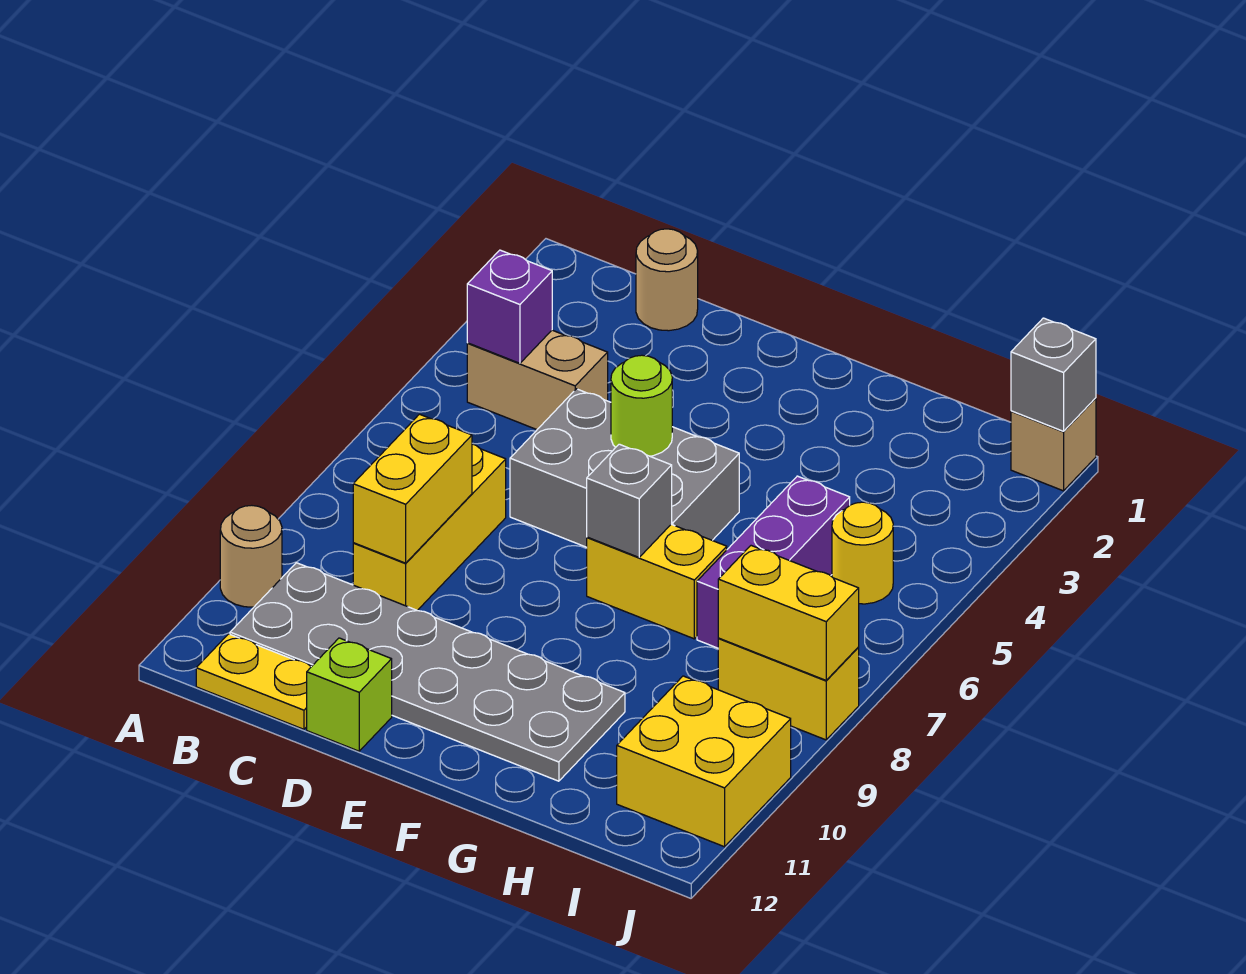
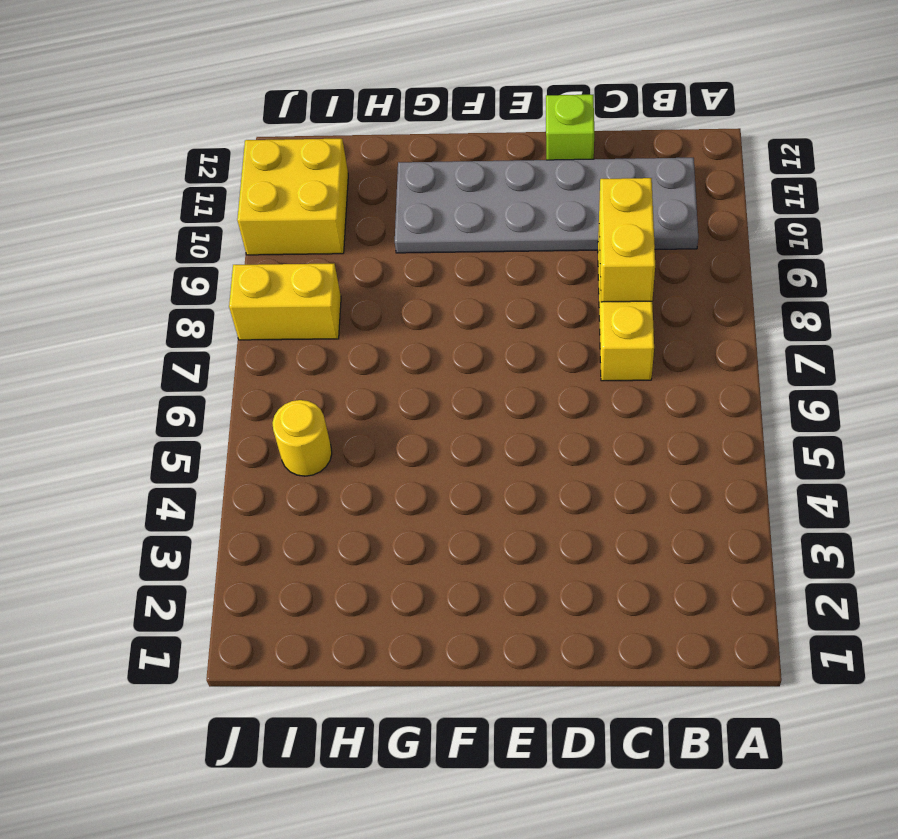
none -> tan 1x1 round brick [220,505,282,607]
none -> tan 1x2 brick [467,330,608,430]
none -> yellow 1x2 plate [196,634,311,729]

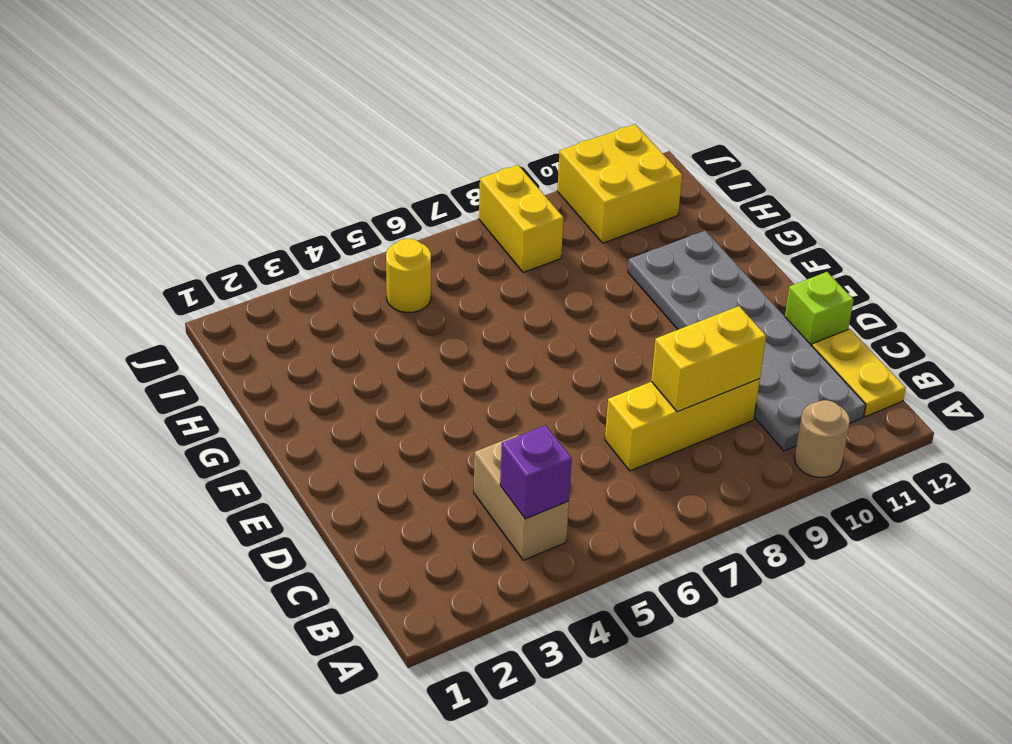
none -> tan 1x1 round brick [636,229,698,331]
none -> grey 2x3 brick [510,389,739,547]
none -> yellow 1x2 brick [587,524,727,639]

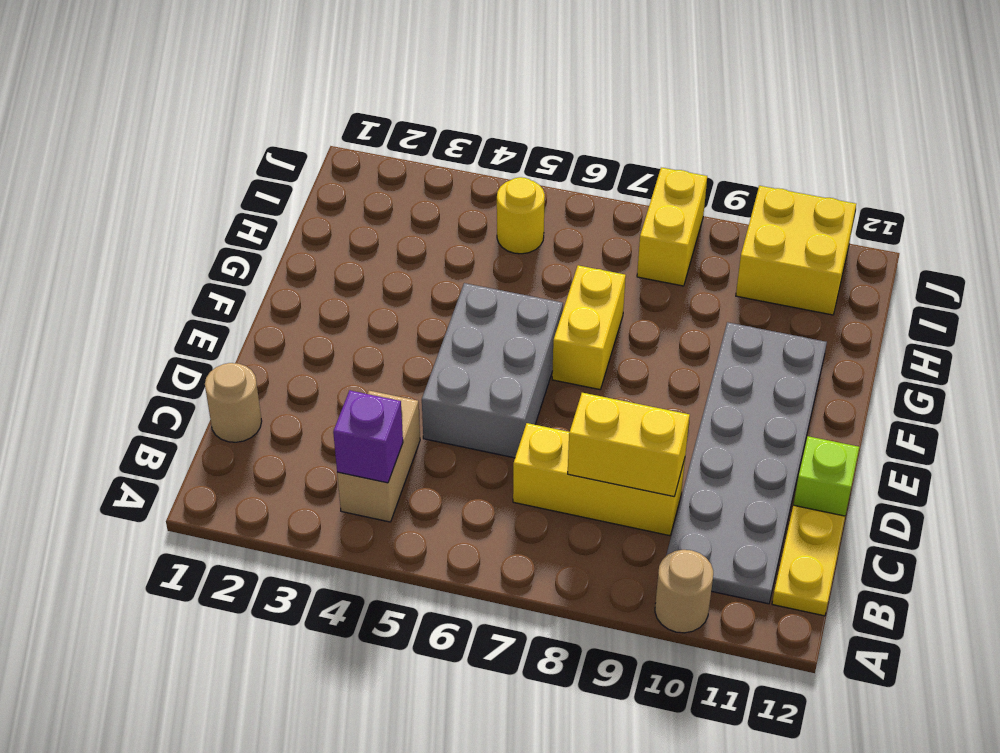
none -> purple 1x3 brick [697,476,850,648]
none -> tan 1x1 brick [1011,398,1096,491]
none -> lime 1x1 round brick [611,355,672,456]

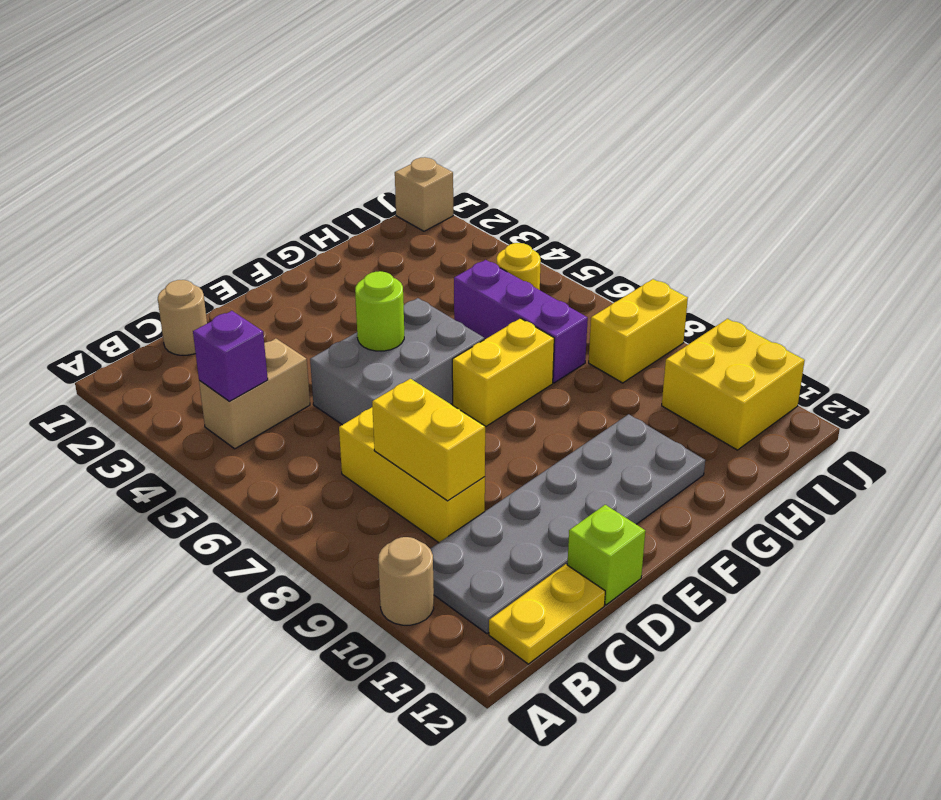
none -> grey 1x1 brick [587,444,672,557]
none -> yellow 1x2 brick [718,546,859,680]
none -> grey 1x1 brick [1011,318,1096,431]

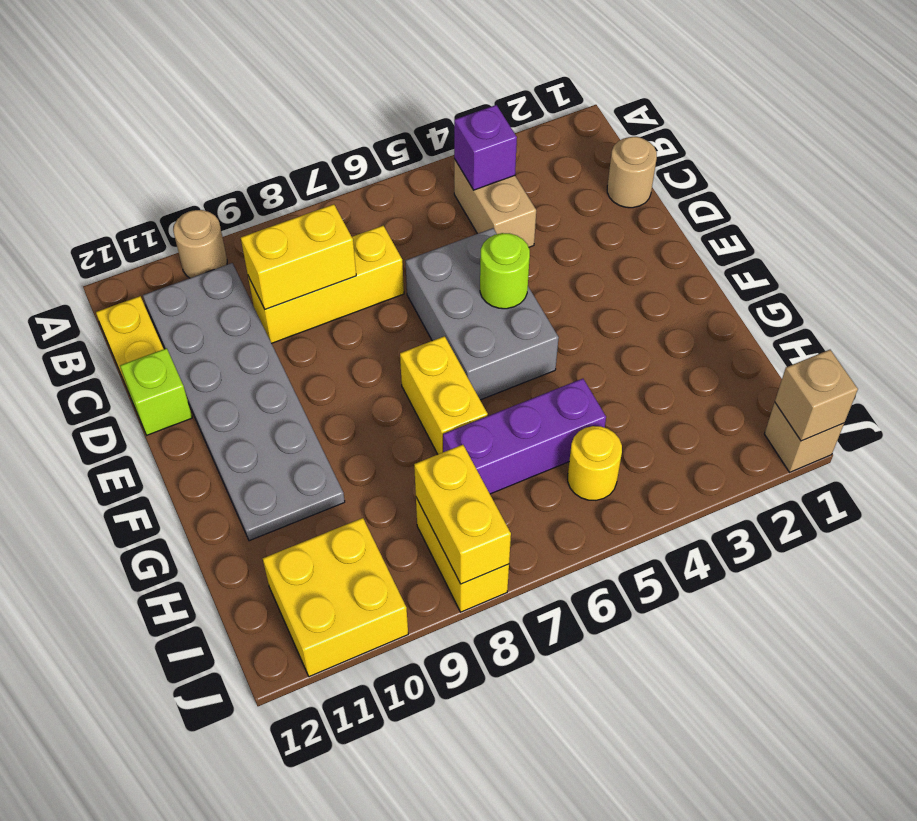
tan 1x1 brick [775,350,858,441] -> grey 1x1 brick [1011,318,1096,431]
none -> grey 1x1 brick [587,444,672,557]

